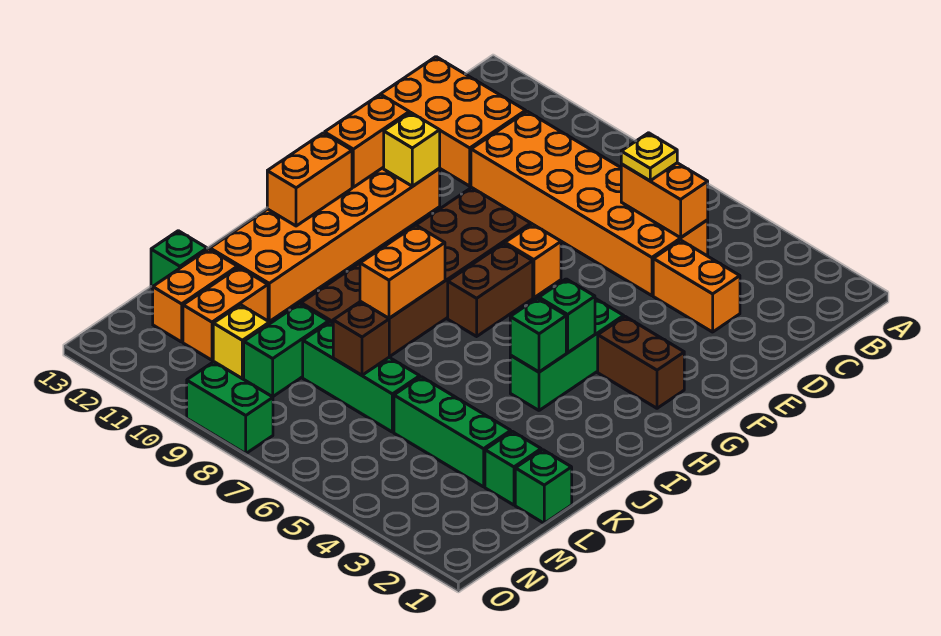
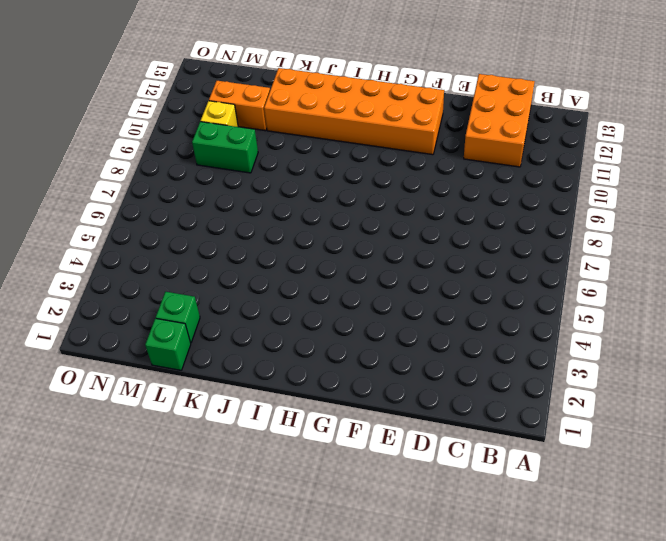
none -> orange 2x6 brick [471,111,708,296]
none -> orange 1x2 brick [653,240,740,332]
none -> orange 1x1 brick [505,224,561,298]

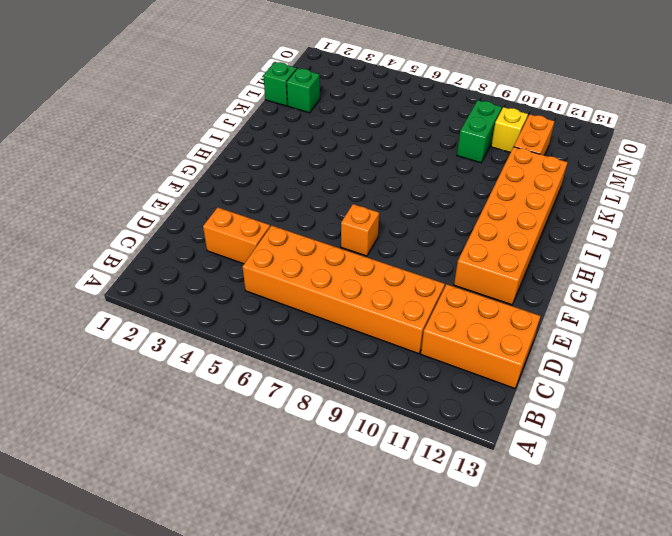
none -> brown 2x6 brick [301,188,531,357]
none -> brown 1x2 brick [598,317,684,408]
none -> green 1x3 brick [510,299,624,410]

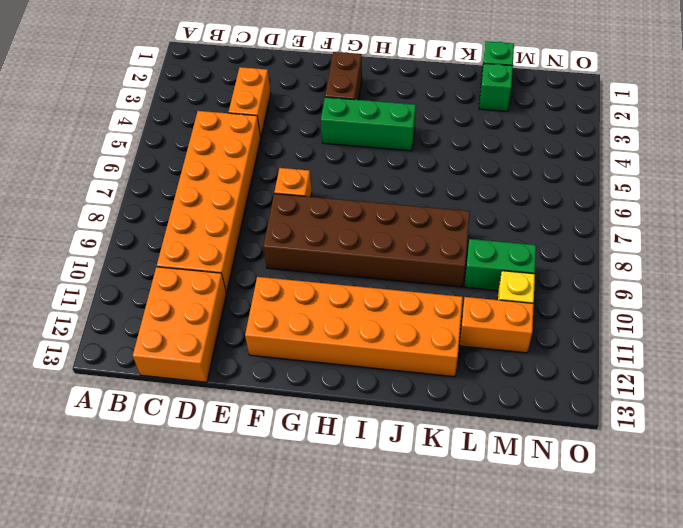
none -> brown 1x2 brick [448,243,533,336]
none -> green 1x3 brick [394,377,511,487]
none -> green 1x3 brick [303,322,420,432]

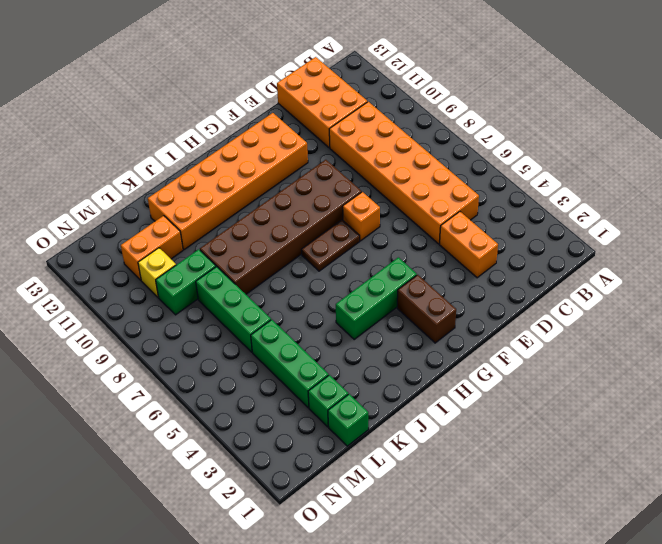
brown 1x2 plate [301,220,360,271] -> brown 1x2 brick [448,243,533,336]
none -> orange 1x2 brick [153,249,238,342]
none -> green 1x1 brick [151,231,207,288]
none -> green 1x2 brick [187,362,273,454]

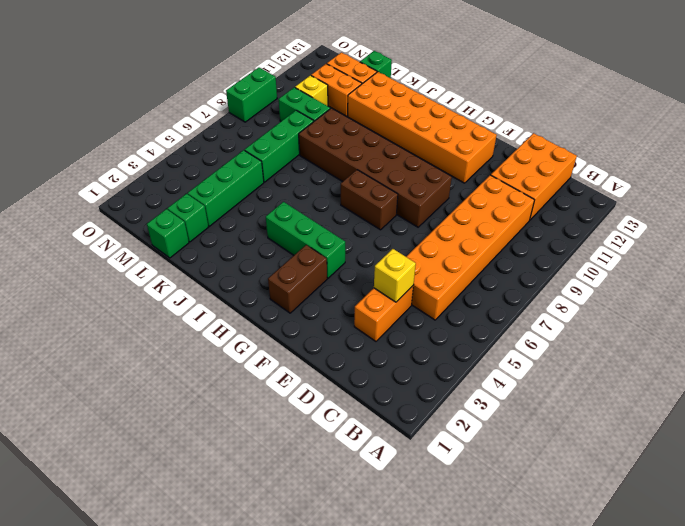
yellow 1x1 brick [374,249,416,302] -> yellow 1x1 brick moved to [384,113,440,186]
none -> orange 1x1 brick [505,224,561,298]
none -> orange 1x2 brick [621,163,708,238]
none -> orange 1x2 brick [325,94,409,187]

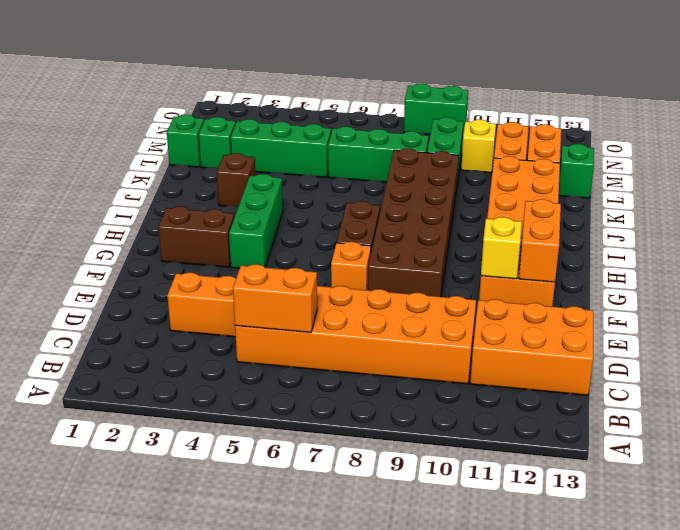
brown 1x1 brick [217,153,256,207] -> brown 1x1 brick moved to [333,301,389,375]
none -> green 1x1 brick [539,279,595,352]
none -> orange 1x2 brick [267,133,352,226]
none -> green 1x1 brick [510,298,566,372]

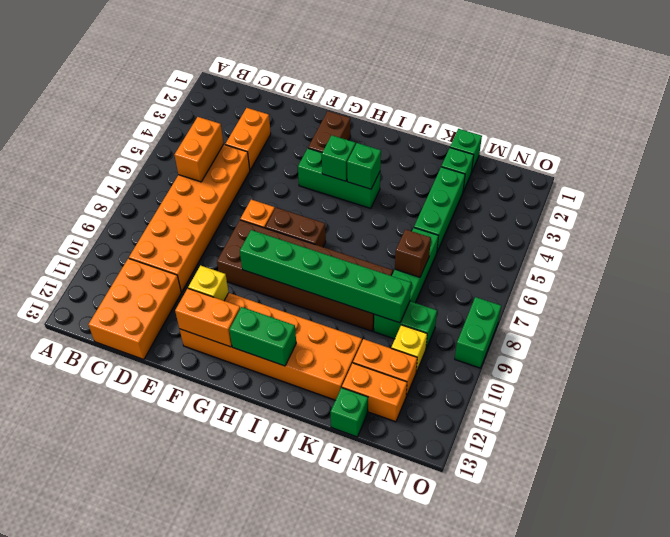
green 1x6 brick [240,230,411,323] -> none
green 1x2 brick [229,307,296,366] -> orange 1x2 brick [267,133,352,226]
none -> orange 1x2 brick [360,225,445,318]
none -> yellow 1x1 plate [621,133,677,181]

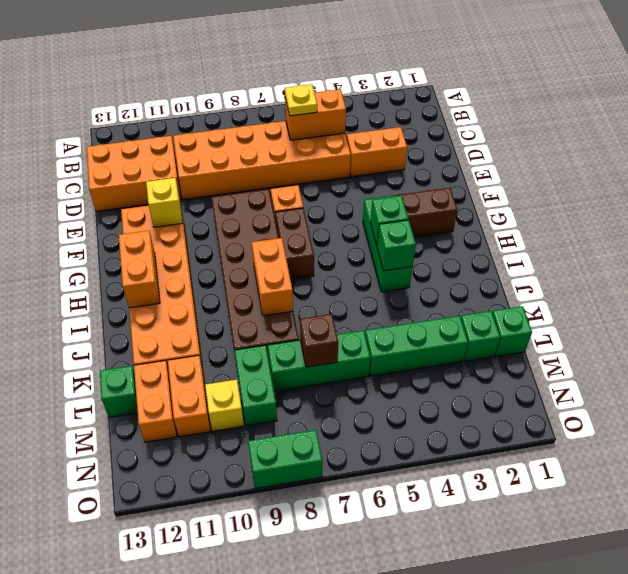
none -> orange 1x2 brick [325,94,409,187]

